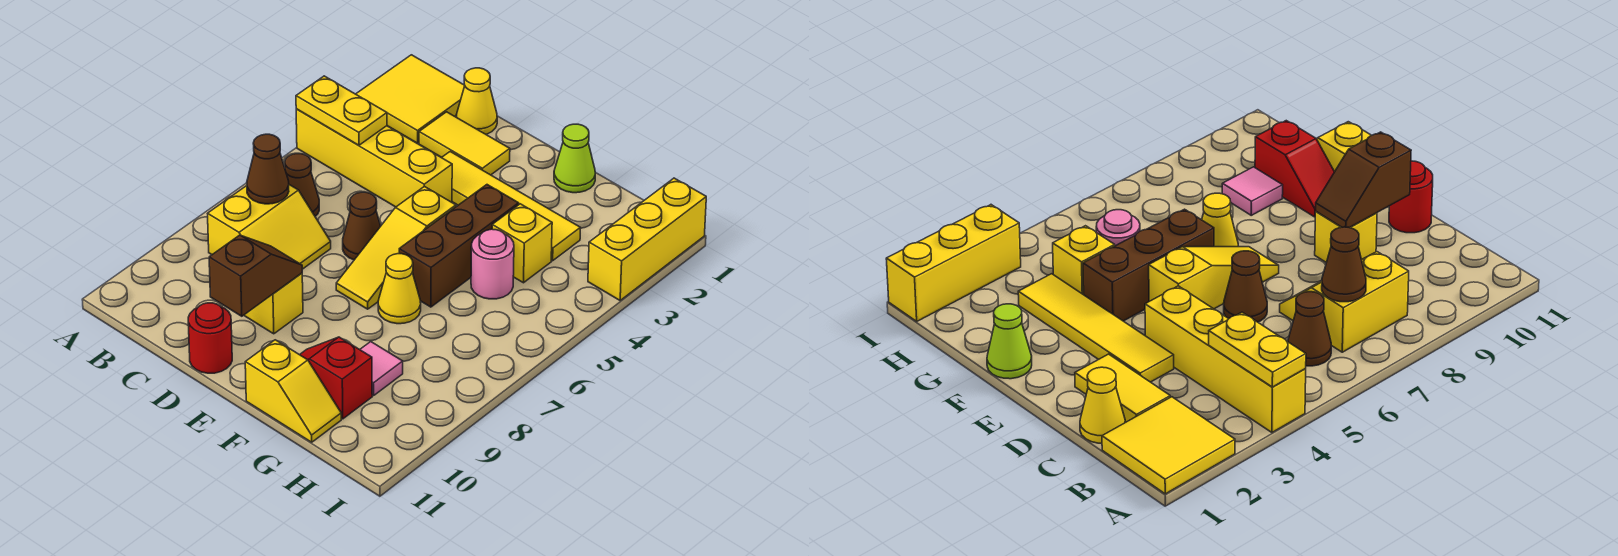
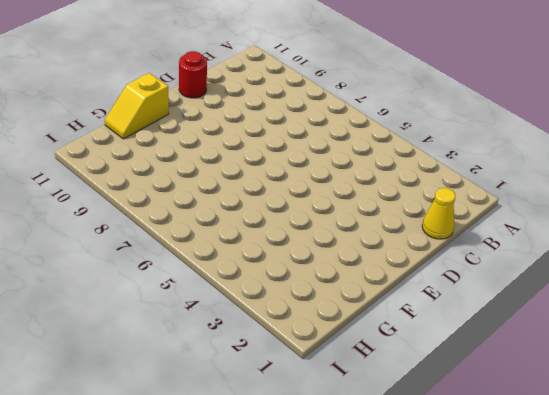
none -> yellow 2x2 tile [356,55,465,143]
none -> yellow 1x4 brick [296,109,452,207]
none -> brown 1x1 cone [285,154,319,216]

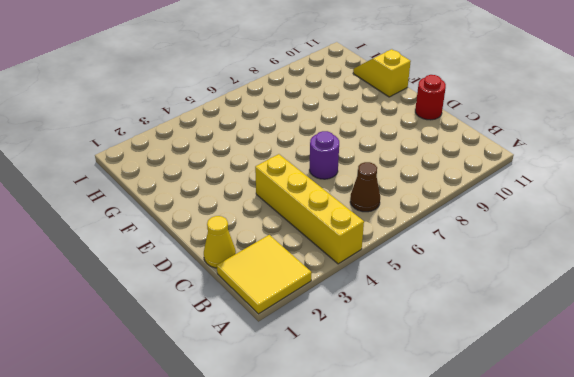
purple 1x1 round brick [310,131,339,179] -> brown 1x1 cone [343,192,381,260]
none -> yellow 2x2 slope [208,185,331,269]
none -> yellow 1x2 tile [419,112,510,175]
none -> yellow 1x4 tile [442,152,580,261]

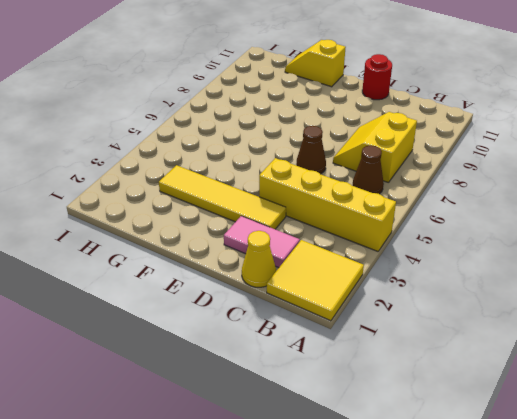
pink 1x2 tile [224,216,300,268] -> yellow 1x2 tile [419,112,510,175]
none -> yellow 1x1 brick [244,273,303,334]
none -> yellow 1x3 slope [336,186,456,309]
none -> lime 1x1 cone [554,124,595,193]

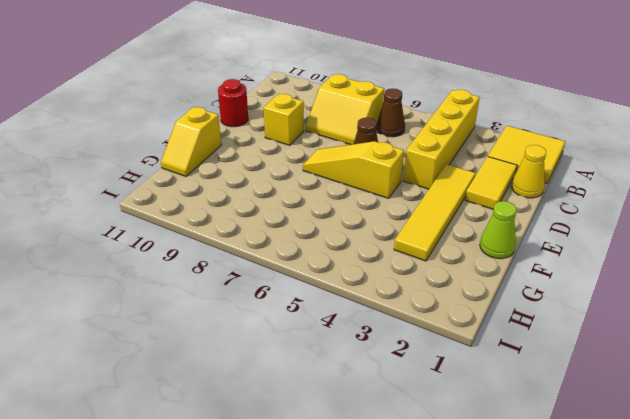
none -> brown 1x3 brick [399,185,519,307]
none -> yellow 1x1 cone [378,254,421,324]
none -> red 1x2 slope [300,337,372,419]

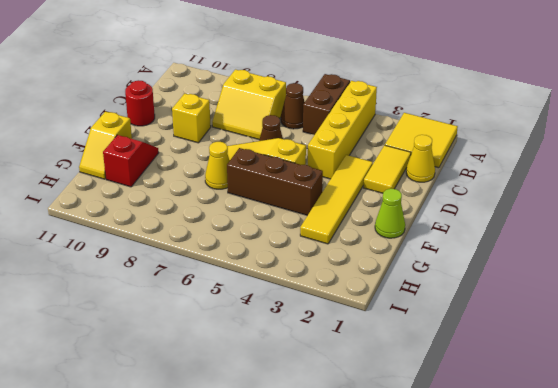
brown 1x2 brick [303,74,350,135] -> none
none -> yellow 1x1 brick [492,204,552,283]
none -> pink 1x1 round brick [471,229,514,299]
none -> pink 1x1 tile [360,342,403,396]

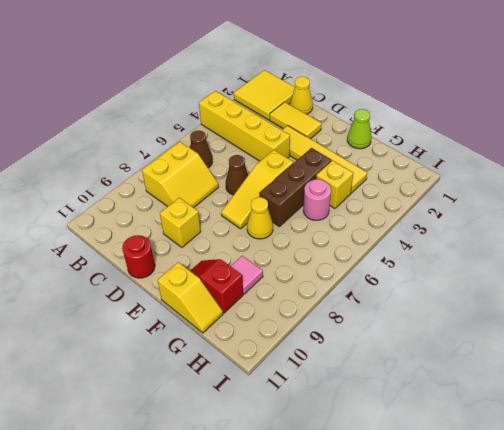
none -> yellow 1x3 brick [588,178,706,300]
none -> yellow 1x2 plate [296,76,387,145]
none -> brown 1x1 cone [247,134,289,204]

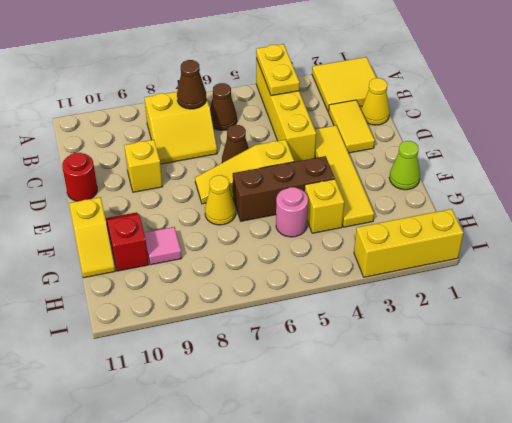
none -> brown 1x2 slope [209,235,302,316]

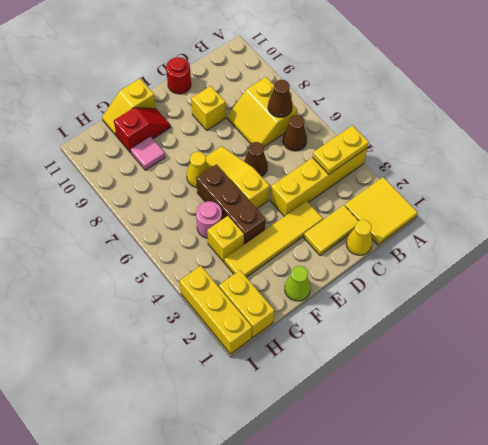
yellow 1x2 brick [219,270,274,338] -> none
none -> brown 1x2 slope [209,235,302,316]

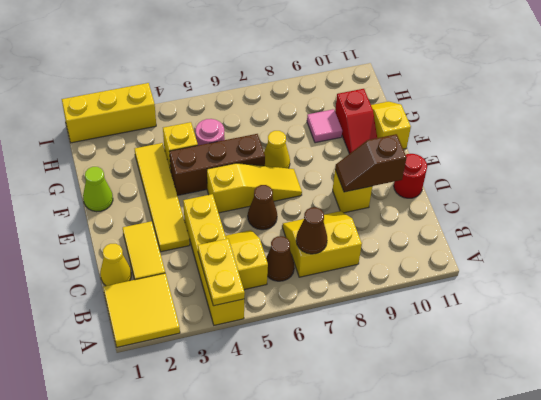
yellow 1x2 slope [226,230,268,290] -> none

